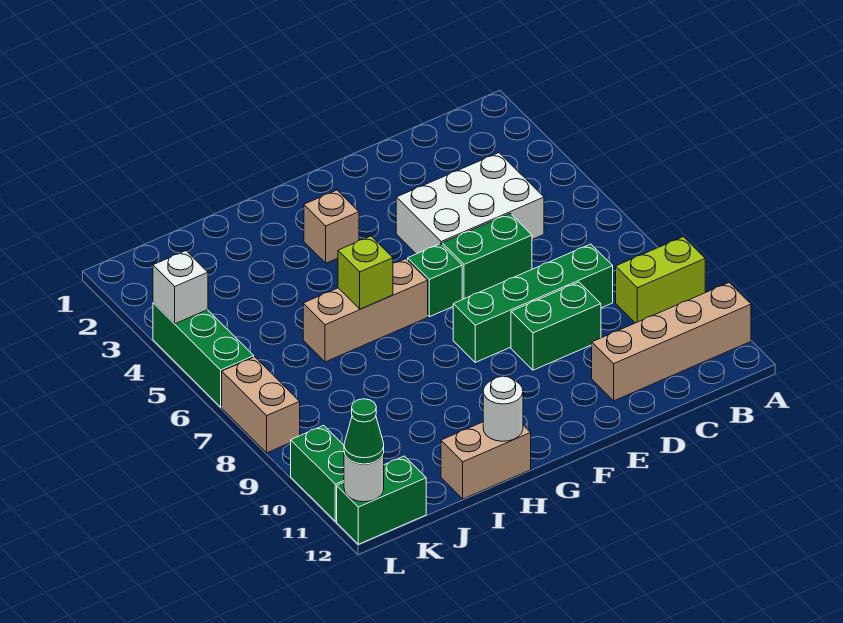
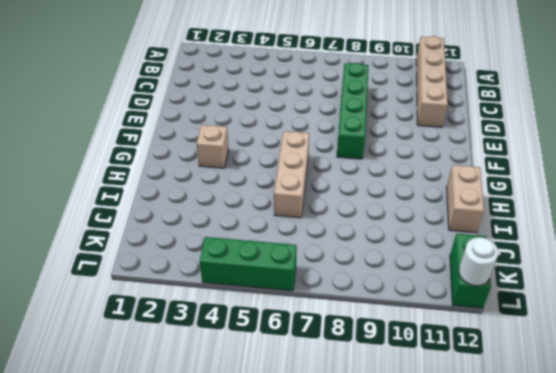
none -> lime 1x2 brick [616,237,705,323]
none -> white 2x3 brick [396,153,544,254]
none -> green 1x2 brick [442,214,532,299]

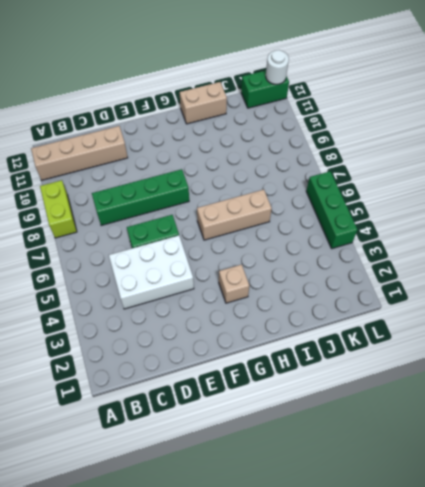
lime 1x2 brick [40,180,77,238] -> lime 1x2 brick turned to [616,237,705,323]
none -> green 1x2 brick [511,282,601,370]
none -> green 1x1 brick [408,244,462,317]
none -> tan 1x2 brick [222,357,300,453]

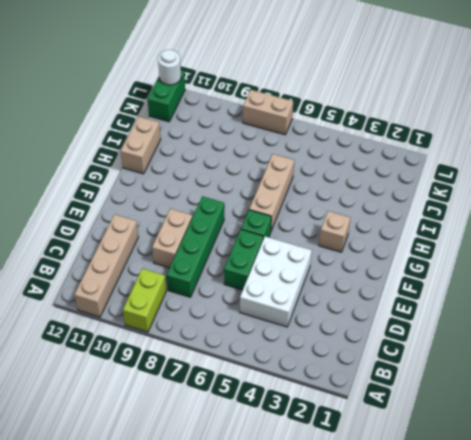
tan 1x2 brick [152,209,192,268] -> green 1x2 brick [511,282,601,370]
none -> green 1x3 brick [153,303,254,407]
none -> green 1x2 brick [291,425,344,521]
none -> lime 1x1 brick [338,236,393,309]

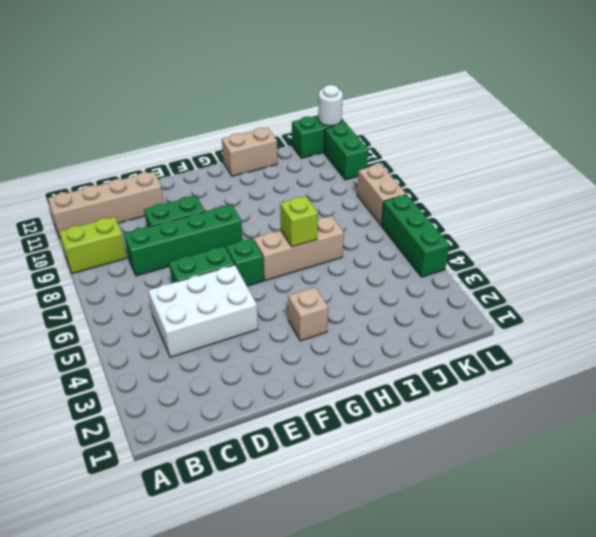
none -> white 1x1 round brick [483,376,523,441]
none -> white 1x1 brick [153,251,208,324]
none -> green 1x1 cone [344,399,384,464]

